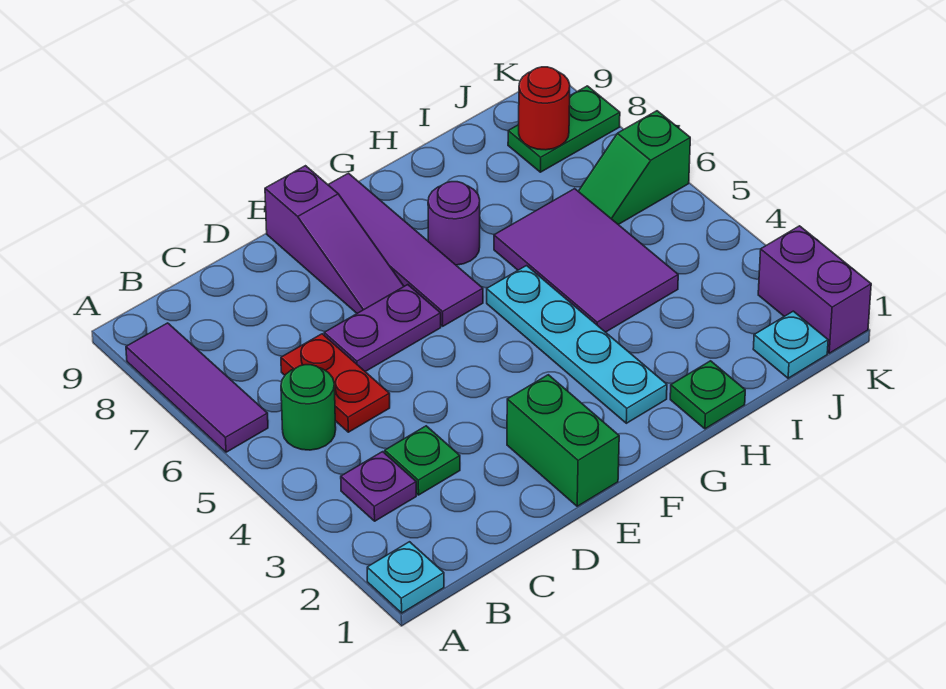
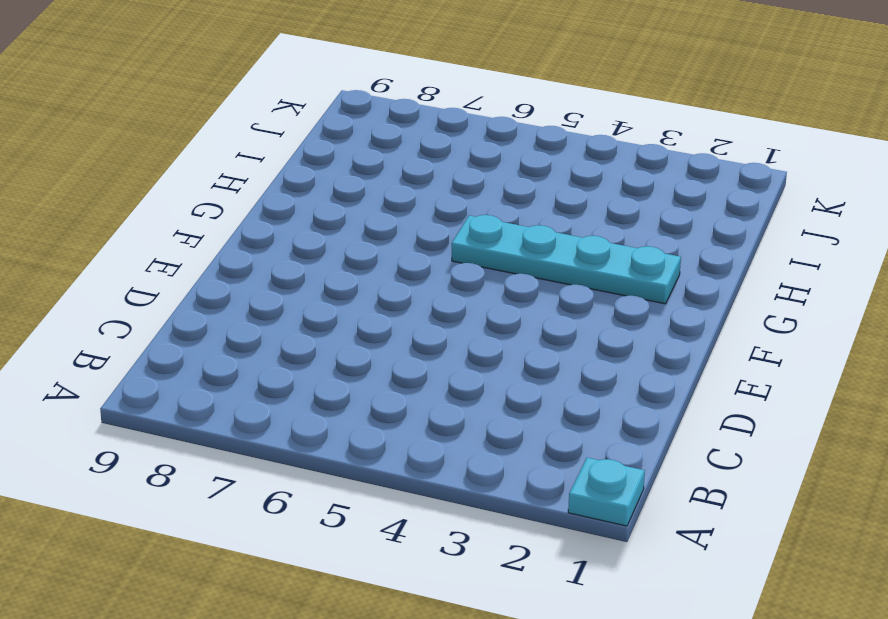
none -> purple 1x3 tile [126,323,268,452]
none -> purple 1x1 plate [341,452,416,521]
none -> green 1x1 round brick [281,365,336,450]

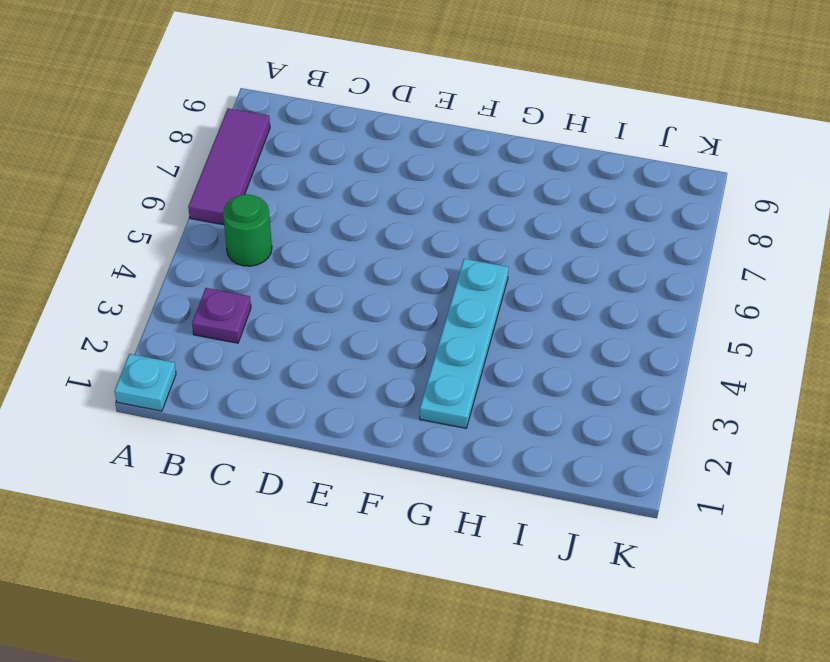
none -> green 1x1 plate [385,426,460,495]
none -> red 1x2 plate [281,334,390,432]
none -> purple 1x2 plate [324,285,441,372]

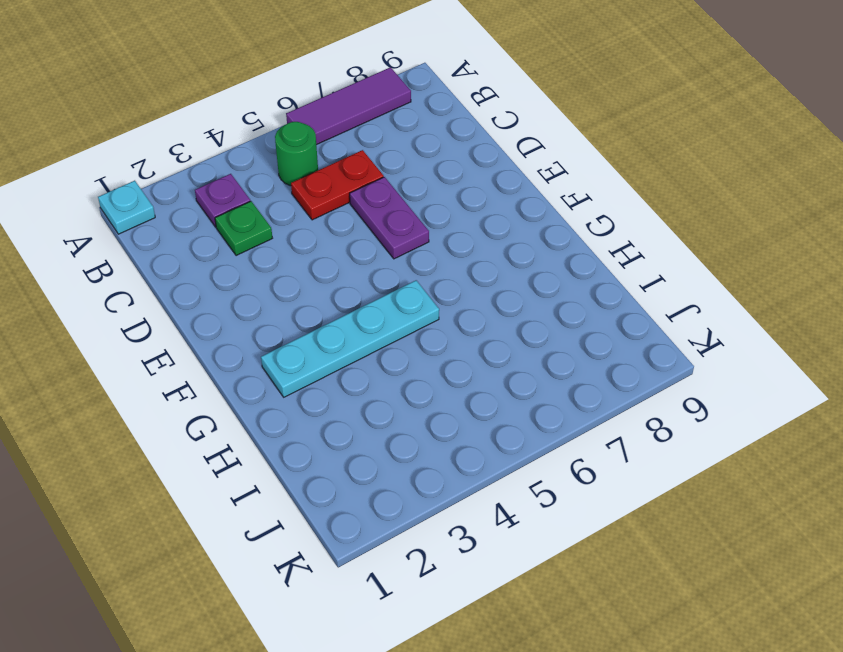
none -> green 1x2 brick [507,375,619,506]
none -> purple 1x3 slope [265,166,404,313]
none -> purple 1x4 tile [328,173,483,326]

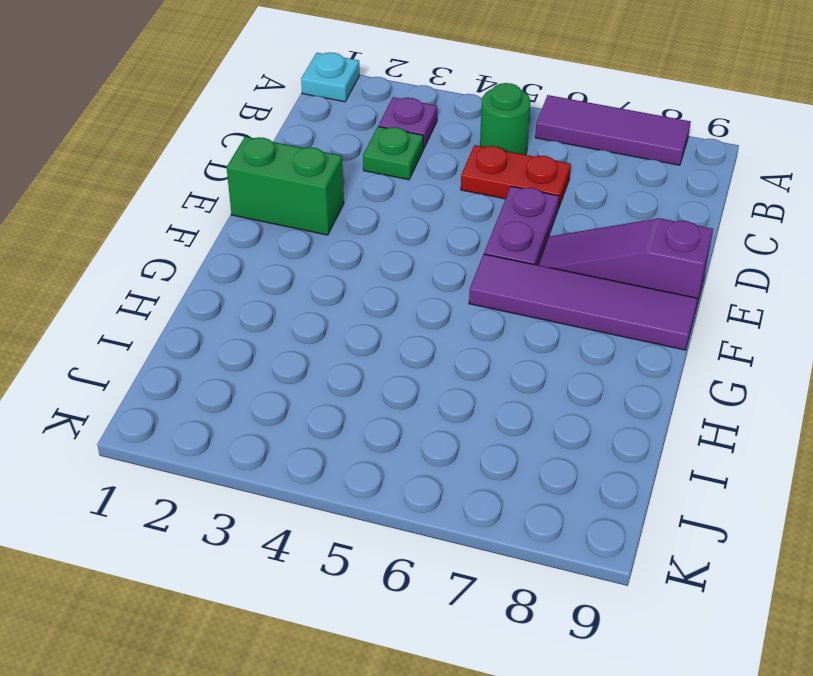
none -> cyan 1x4 plate [487,266,667,423]
none -> purple 1x1 round brick [428,182,480,265]
none -> green 1x1 plate [670,361,745,429]

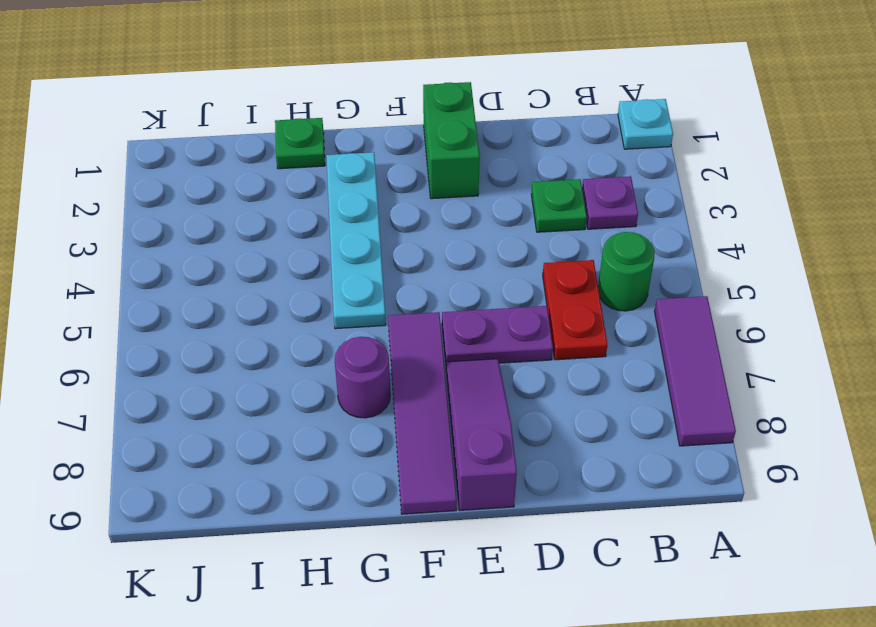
none -> purple 2x3 tile [494,189,678,332]
none -> cyan 1x1 plate [753,311,828,378]
none -> green 1x2 slope [578,111,690,225]

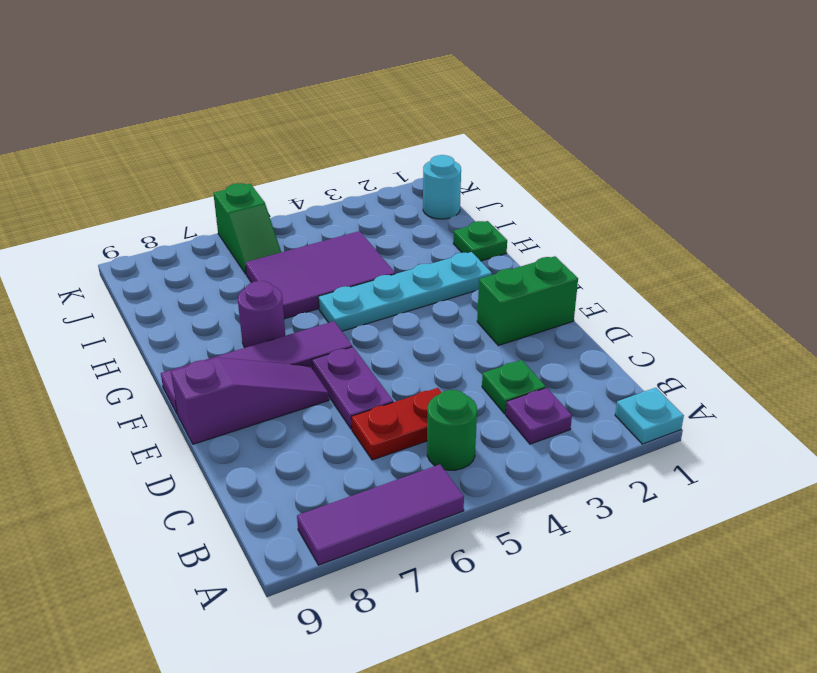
cyan 1x1 round brick [423,155,461,219] -> cyan 1x1 plate [753,311,828,378]
none -> green 1x2 plate [508,86,620,172]
none -> purple 1x2 brick [758,226,871,353]
none -> red 1x1 round brick [519,67,570,150]

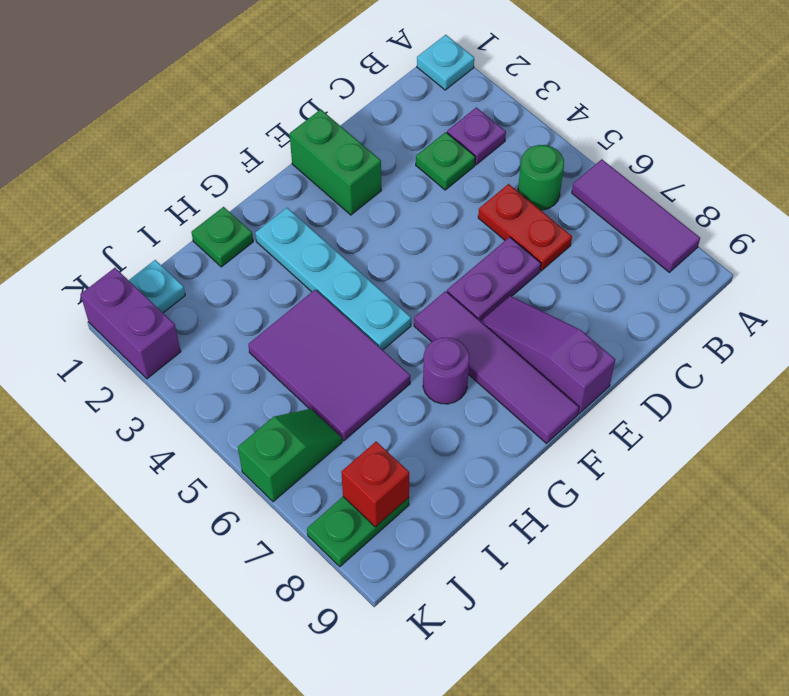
red 1x1 brick [341,442,409,527] -> red 1x1 round brick [519,67,570,150]

